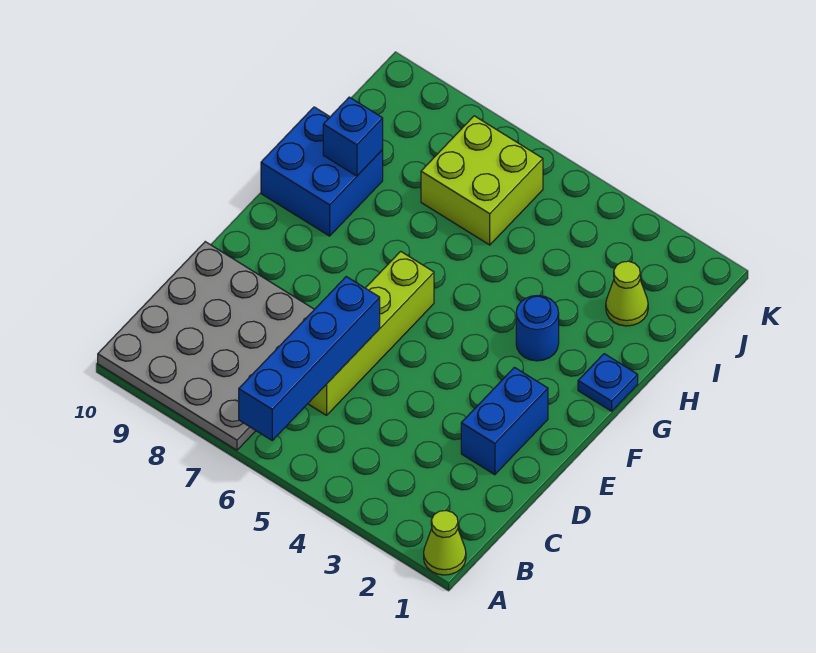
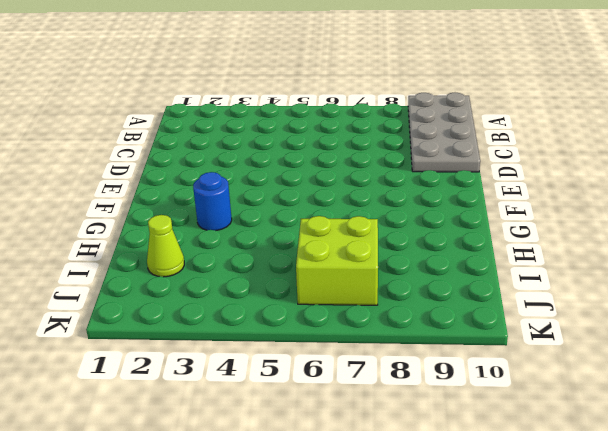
grey 2x4 plate [408,93,480,172] -> grey 4x4 plate [98,242,314,450]
none -> lime 1x1 cone [424,510,466,575]
none -> lime 1x4 brick [308,251,434,415]

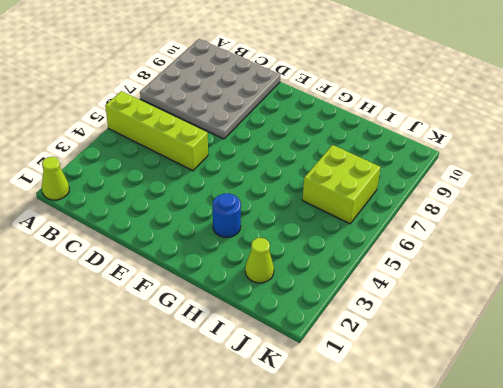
lime 1x4 brick [105,91,208,171] -> lime 1x4 brick moved to [308,251,434,415]
none -> blue 1x2 brick [461,367,548,475]
none -> blue 1x1 plate [578,354,638,411]

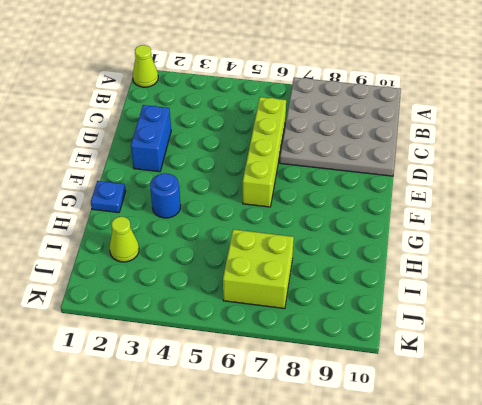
none -> blue 2x2 brick [261,107,383,236]
none -> blue 1x4 brick [239,277,380,440]

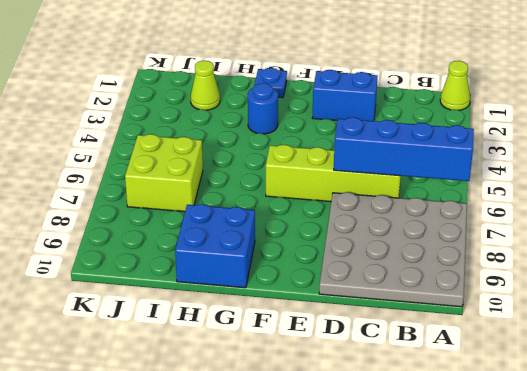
none -> blue 1x1 brick [323,97,383,176]

